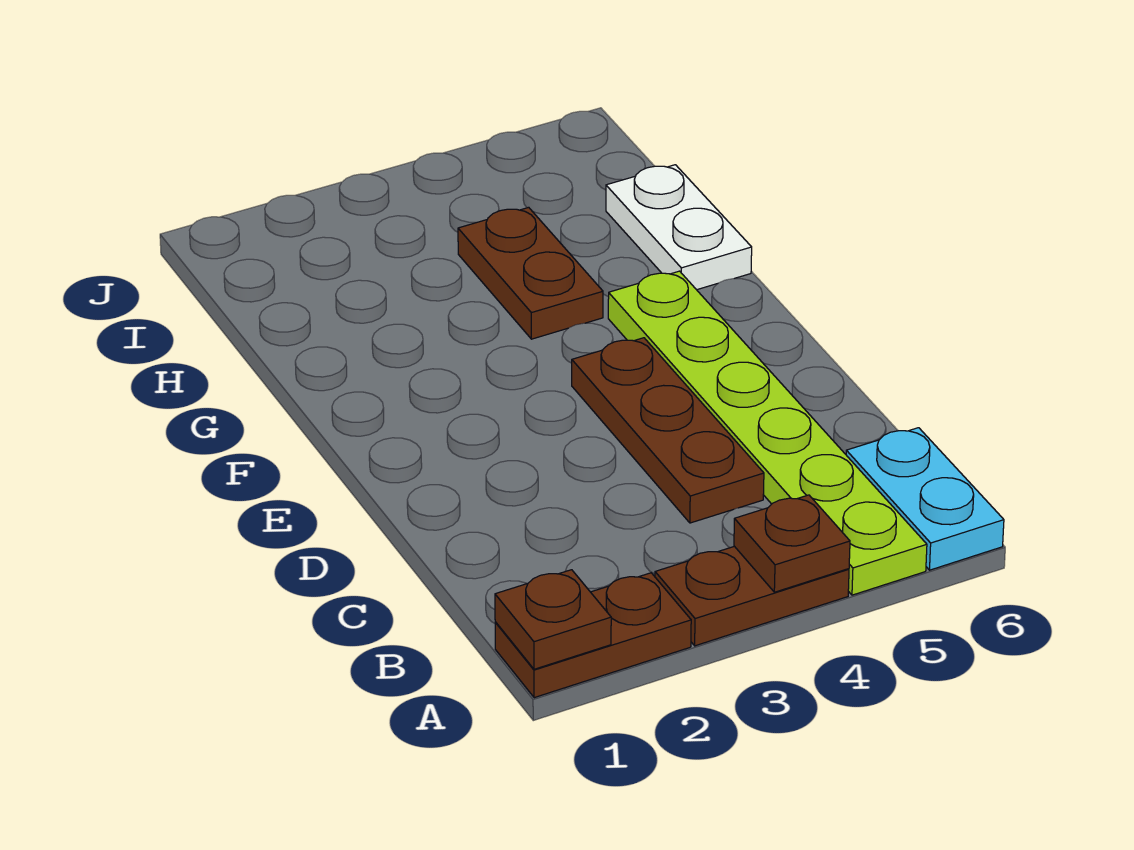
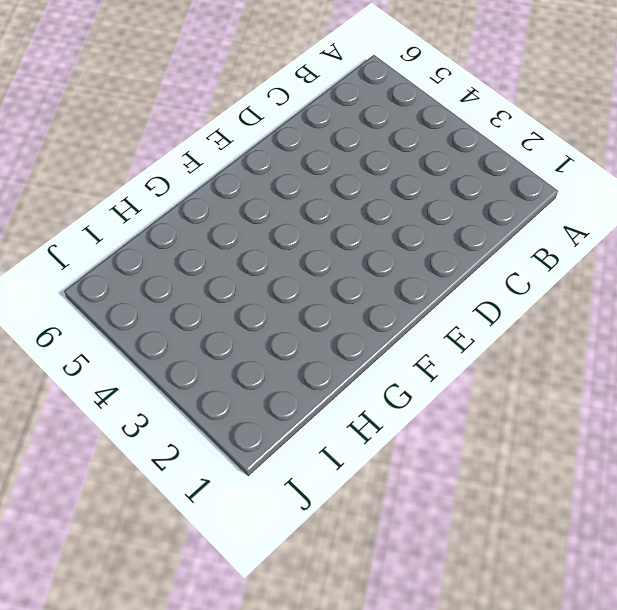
none -> brown 1x2 plate [495,573,691,698]
none -> brown 1x2 plate [655,546,849,646]

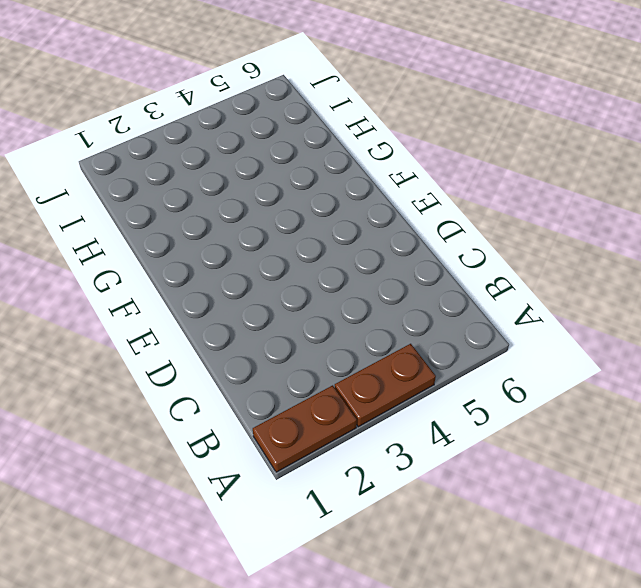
none -> lime 1x6 plate [608,271,927,595]
none -> cyan 1x2 plate [846,428,1004,570]

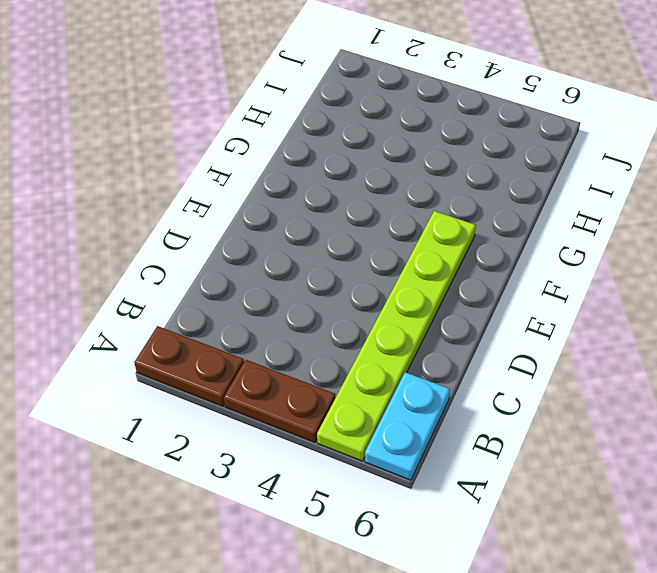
none -> brown 1x3 plate [572,338,764,523]
none -> brown 1x2 plate [458,207,603,339]

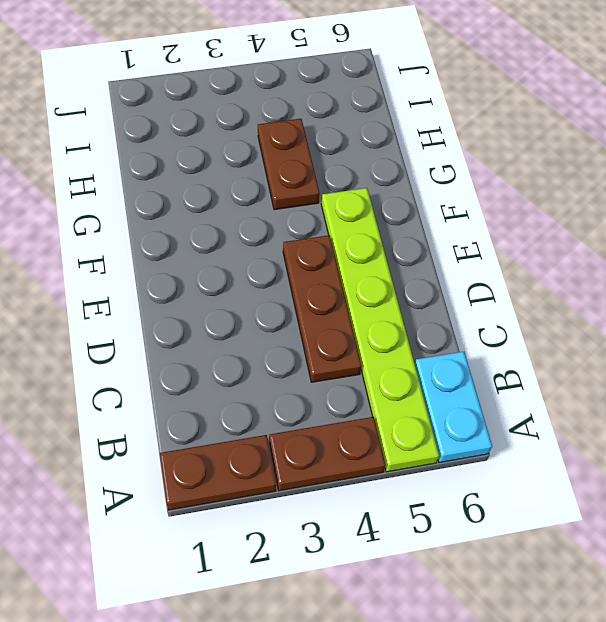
none -> white 1x2 plate [606,165,752,290]
none -> brown 1x1 plate [495,570,611,669]

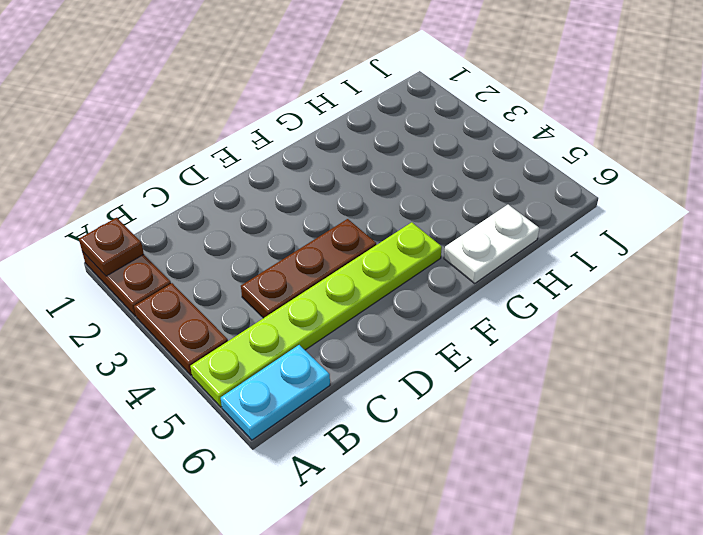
none -> brown 1x2 plate [458,207,603,339]
none -> brown 1x1 plate [734,495,850,592]

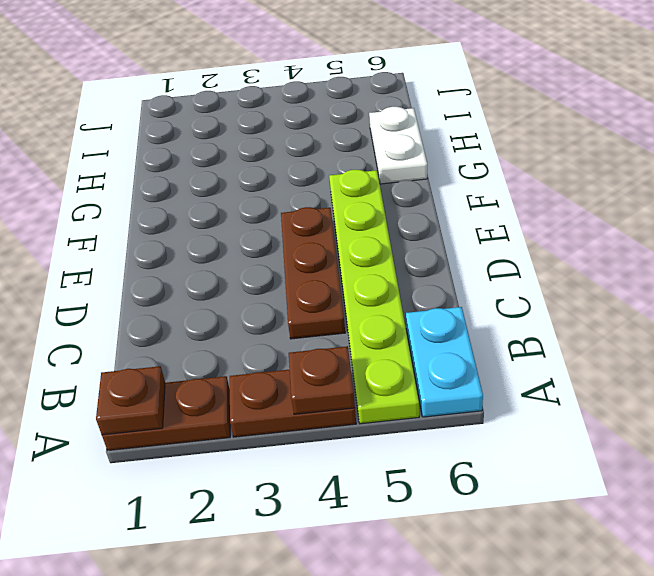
none -> brown 1x2 plate [458,207,603,339]

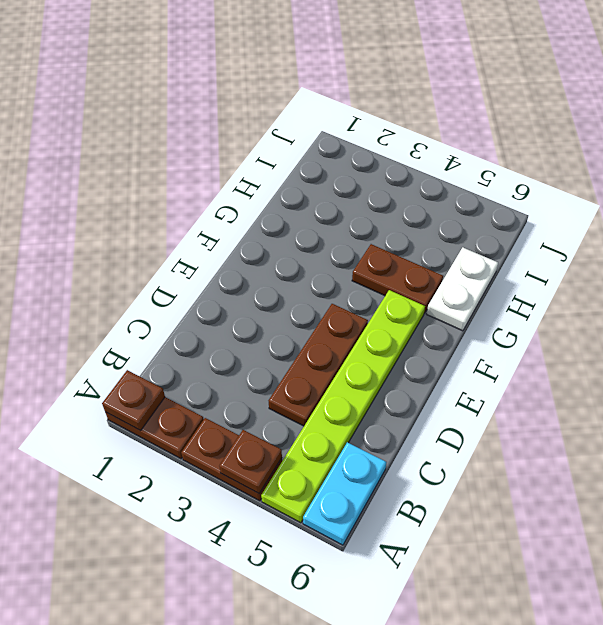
brown 1x2 plate [352,244,443,313] -> brown 1x2 plate turned to [458,207,603,339]

